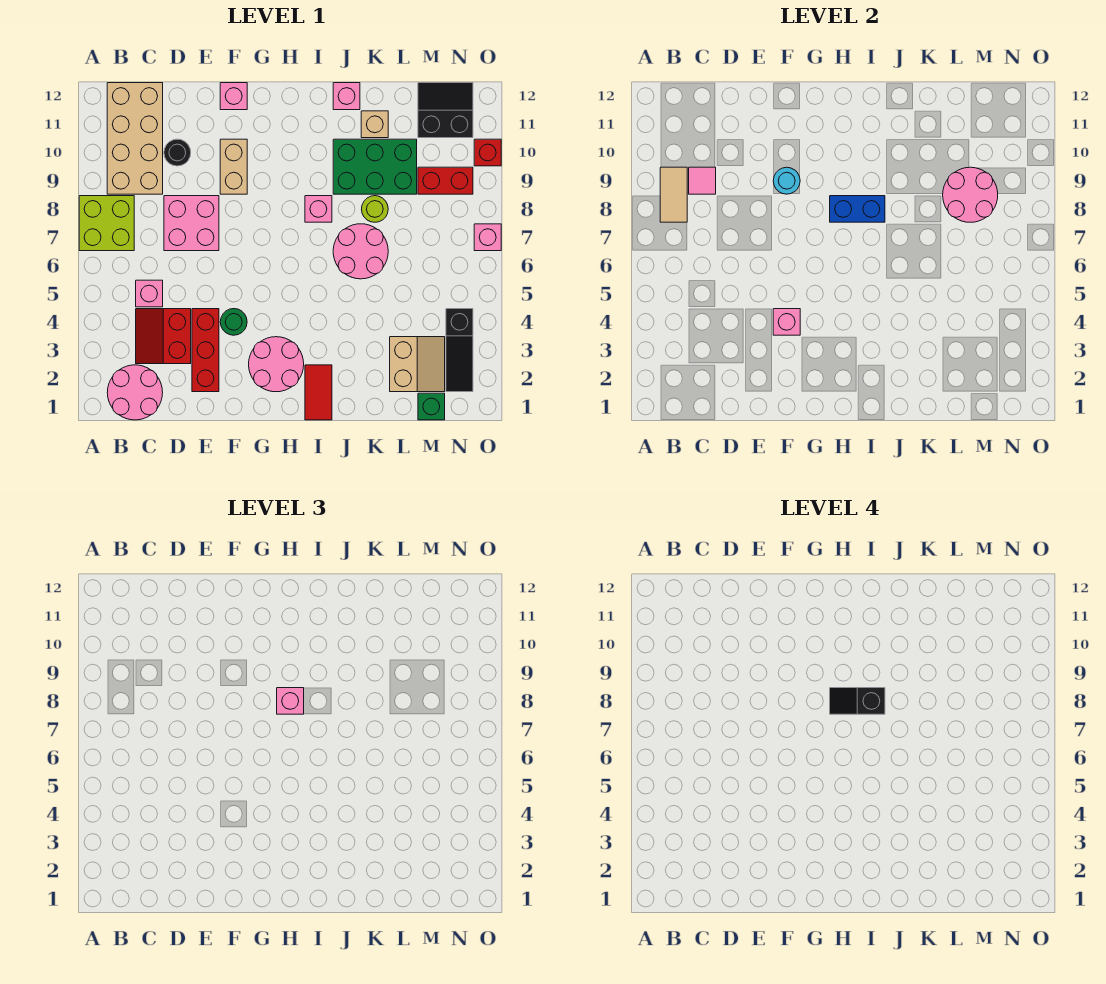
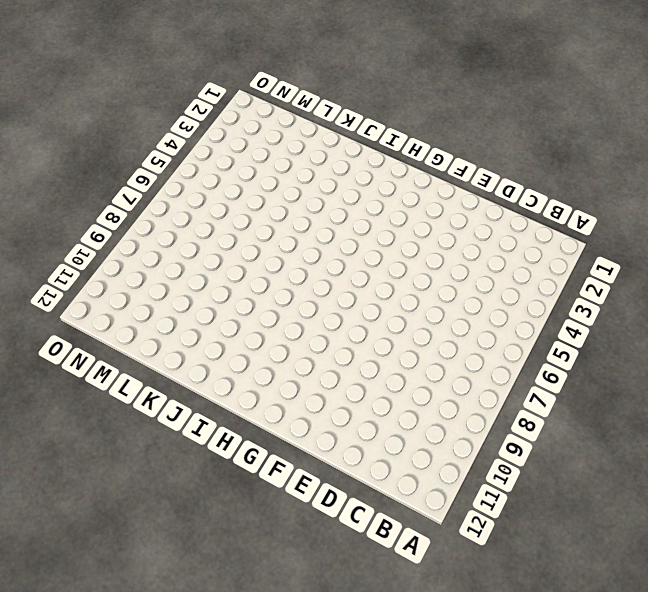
none -> lime 2x2 brick [79,196,134,251]
none -> pink 2x2 round brick [107,365,163,420]
none -> tan 2x4 brick [107,83,163,194]
none -> red 2x2 slope [136,309,191,364]

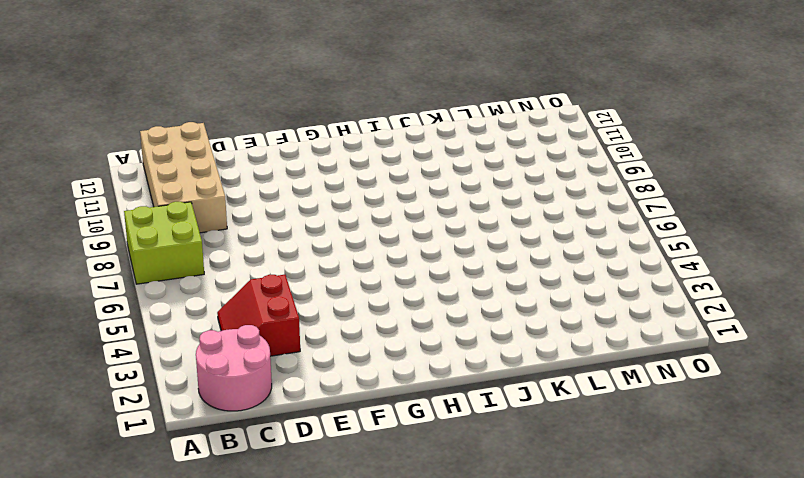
none -> pink 1x1 brick [136,280,163,307]
none -> pink 2x2 brick [164,196,219,251]
none -> black 1x1 round brick [164,139,191,166]
none -> red 1x3 brick [192,309,219,392]

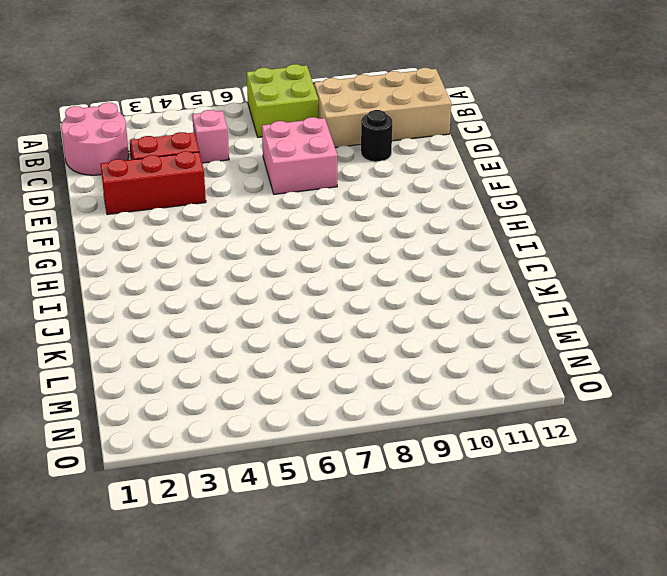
none -> green 1x1 round brick [220,309,247,335]
none -> tan 1x2 brick [220,139,247,194]
none -> pink 1x1 brick [220,83,247,110]
none -> pink 2x2 round brick [249,337,304,392]

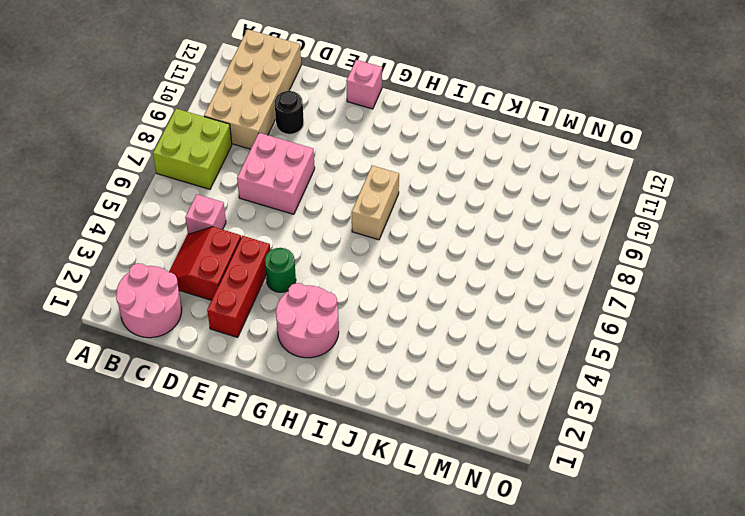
tan 1x2 brick [352,166,399,240] -> tan 1x2 brick moved to [220,139,247,194]
none -> red 1x2 tile [305,365,332,420]
none -> pink 1x1 brick [305,196,332,222]
none -> pink 2x2 round brick [333,224,388,279]
none -> green 2x3 brick [333,139,417,194]

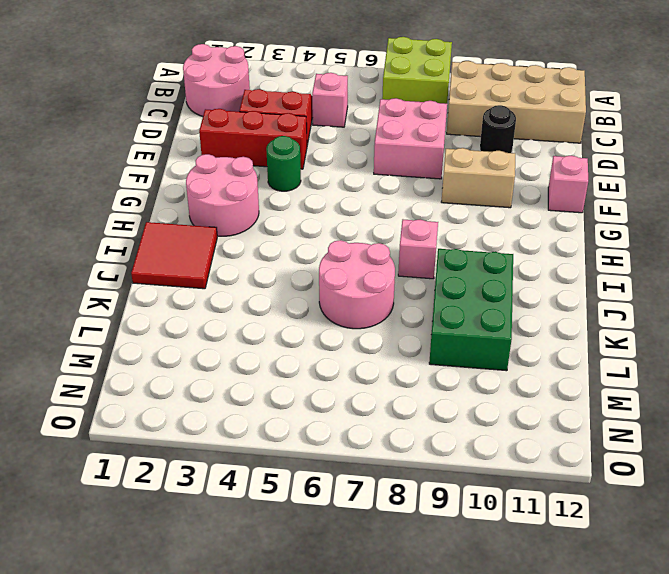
red 2x2 tile [131,222,217,289] -> red 1x2 tile [305,365,332,420]
none -> pink 1x1 brick [333,83,360,110]
none -> lime 1x1 round brick [362,196,388,222]
none -> tan 1x1 brick [361,111,388,138]
none -> tan 2x2 slope [390,337,445,392]

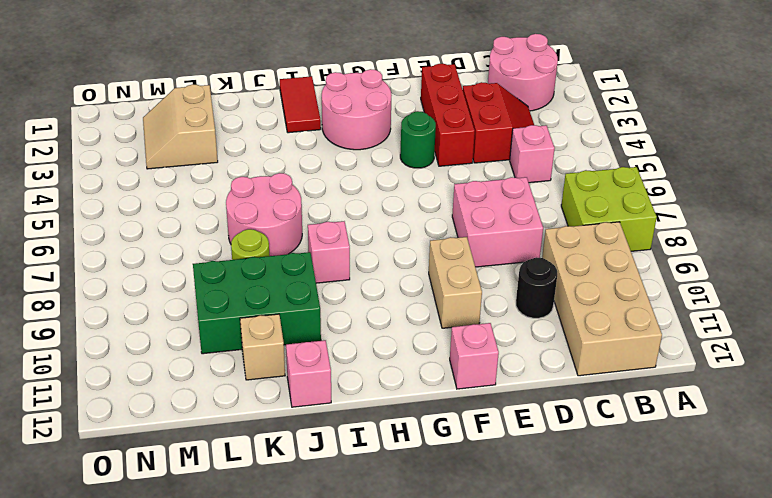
none -> green 1x1 brick [418,393,445,420]
none -> red 1x2 brick [418,167,473,194]
none -> black 2x2 slope [418,83,473,138]
none -> black 1x3 slope [446,309,473,392]

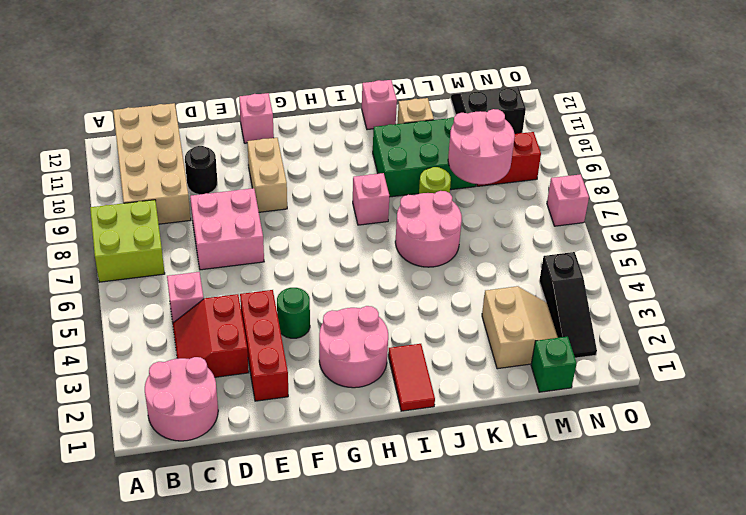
none -> red 1x1 brick [474,139,501,166]
none -> tan 1x2 tile [660,167,687,222]
none -> pink 1x1 tile [689,167,716,194]
none -> pink 1x1 brick [773,309,800,335]

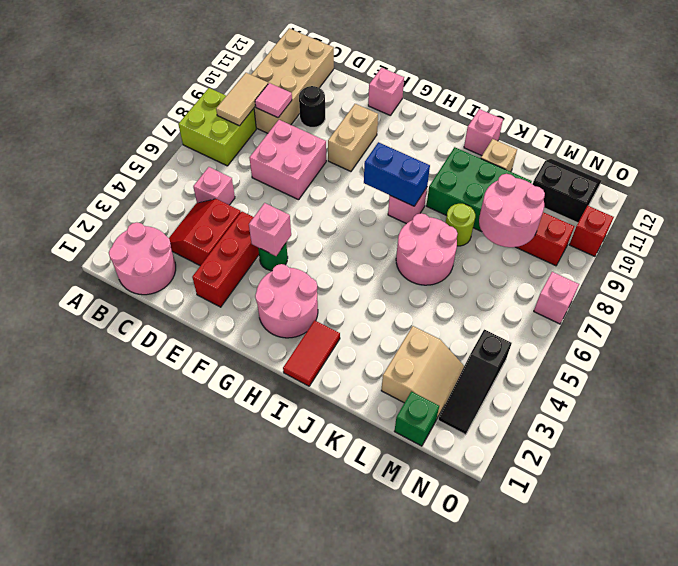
none -> cyan 1x1 round brick [773,167,800,194]
none -> pink 1x1 brick [277,688,304,714]
none -> black 1x2 slope [830,688,885,714]

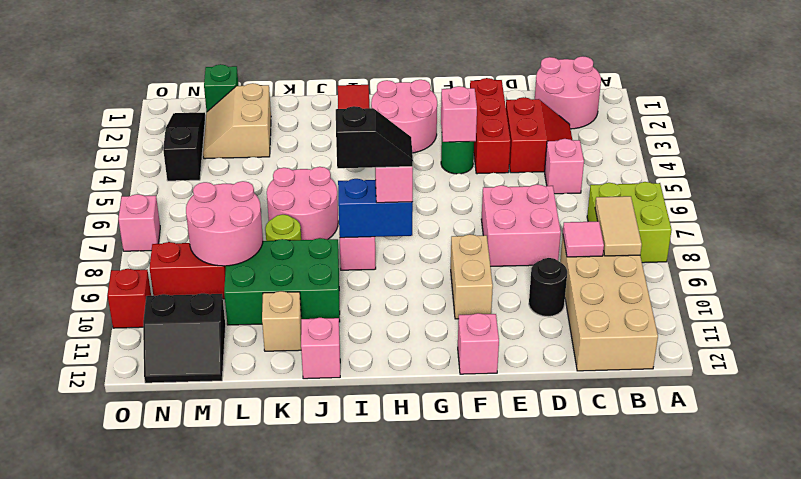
none -> cyan 1x1 round brick [773,167,800,194]

